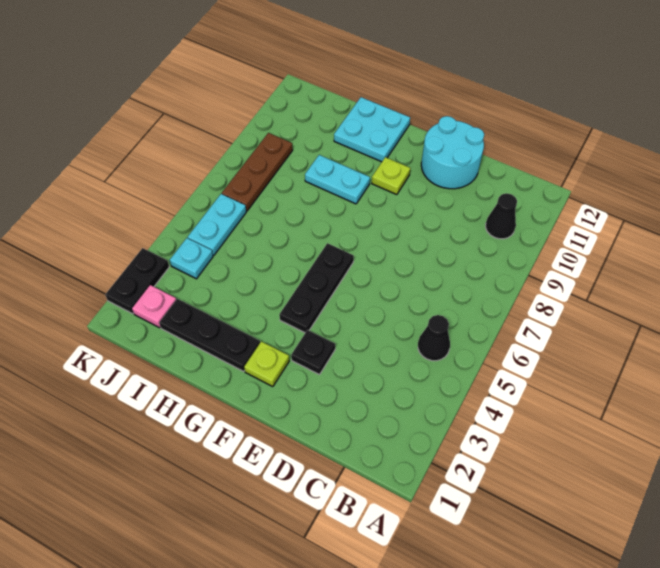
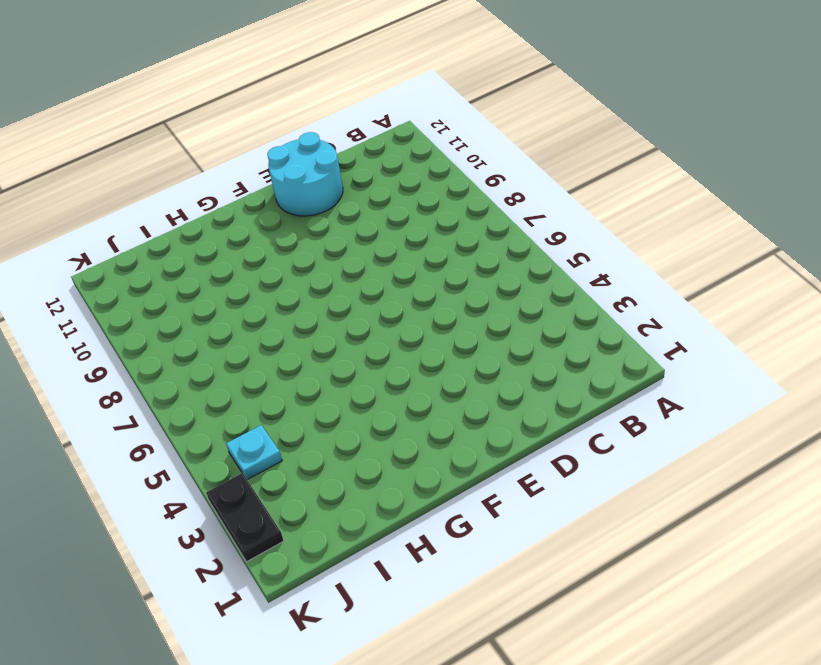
none -> black 1x1 cone [418,315,450,361]
none -> black 1x1 cone [486,193,517,239]
none -> black 1x1 plate [291,330,335,375]

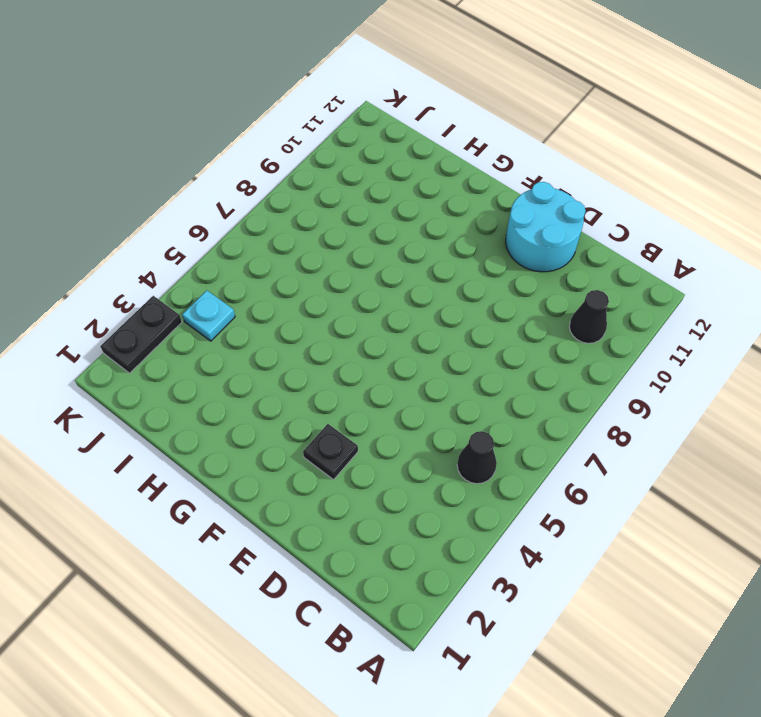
none -> lime 1x1 plate [244,341,289,387]
none -> black 1x3 plate [279,243,354,333]
none -> lime 1x1 plate [372,157,410,195]

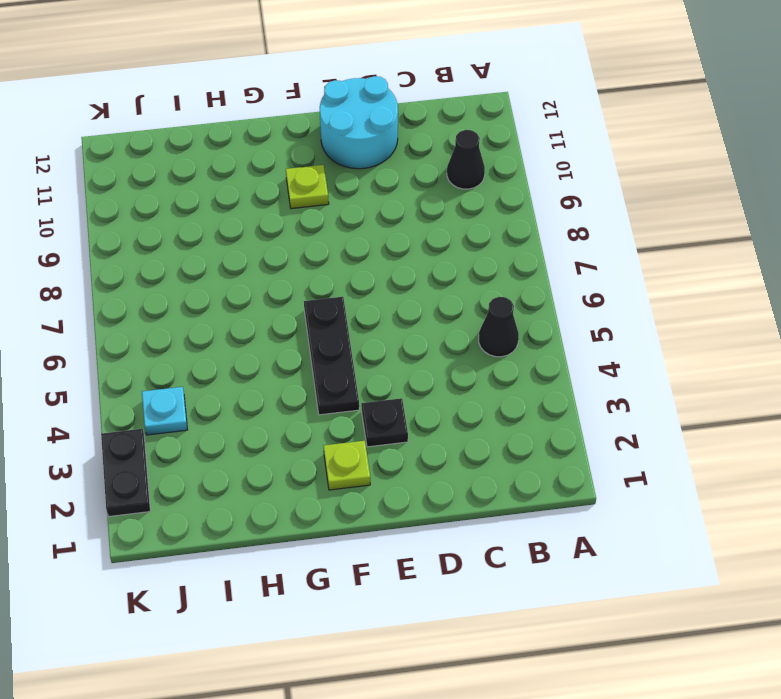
none -> black 1x3 plate [159,299,260,371]
none -> cyan 1x2 plate [305,155,370,204]
none -> cyan 2x2 plate [334,97,410,162]

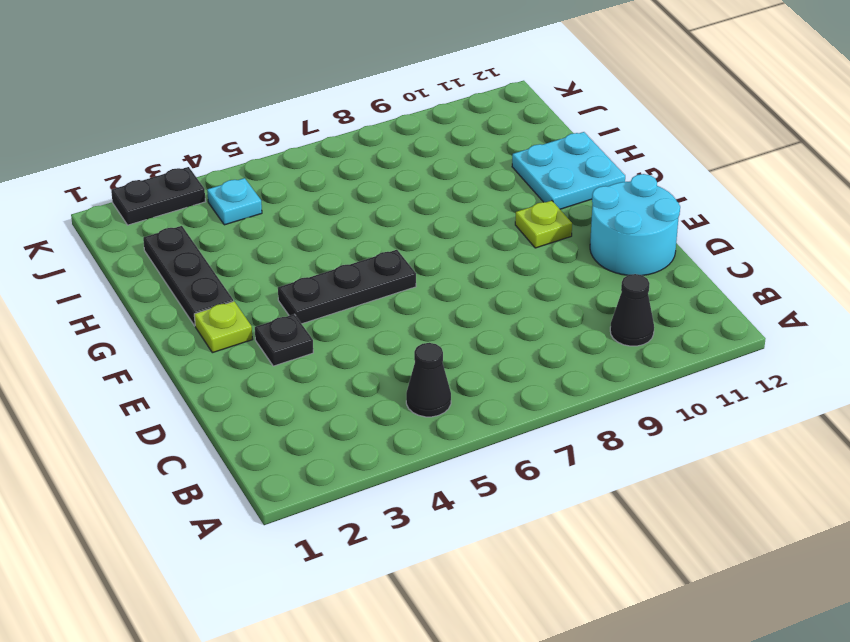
none -> cyan 1x2 plate [305,155,370,204]
none -> pink 1x1 plate [132,285,176,328]
none -> cyan 1x2 plate [188,194,246,255]

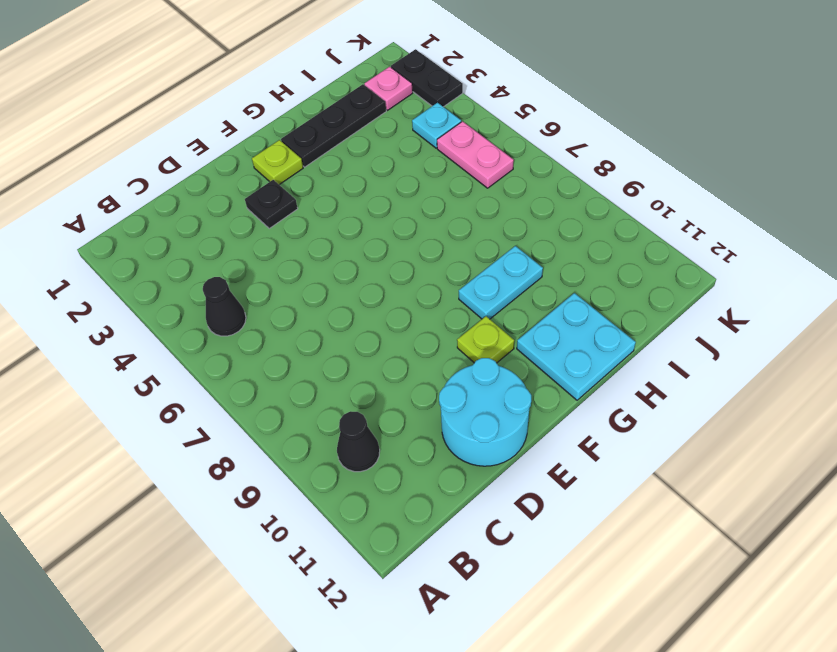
pink 1x2 plate [437,121,514,188] -> cyan 1x2 plate [188,194,246,255]
none -> black 1x3 plate [279,243,354,333]
none -> brown 1x3 plate [222,133,293,211]

